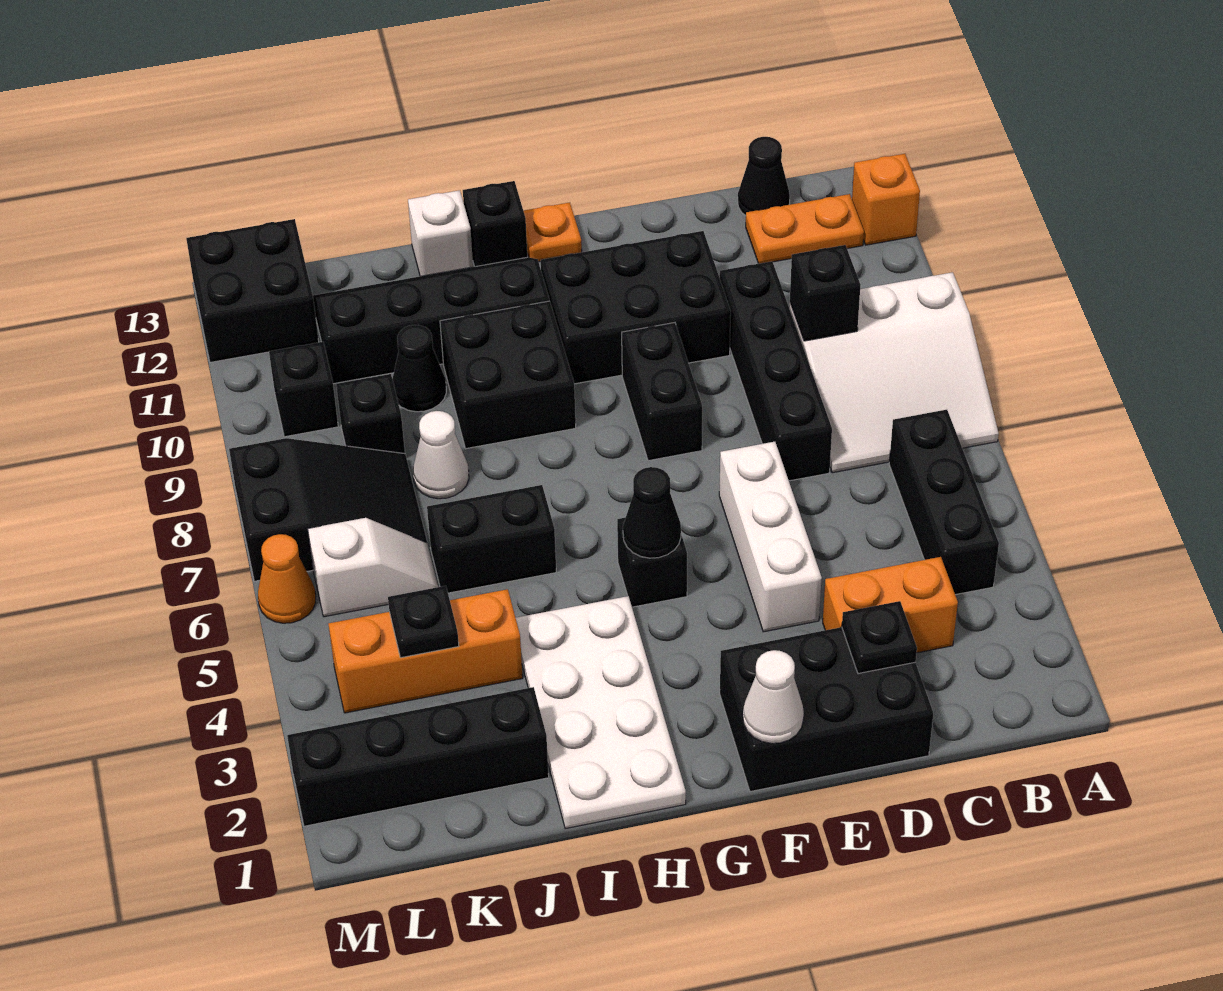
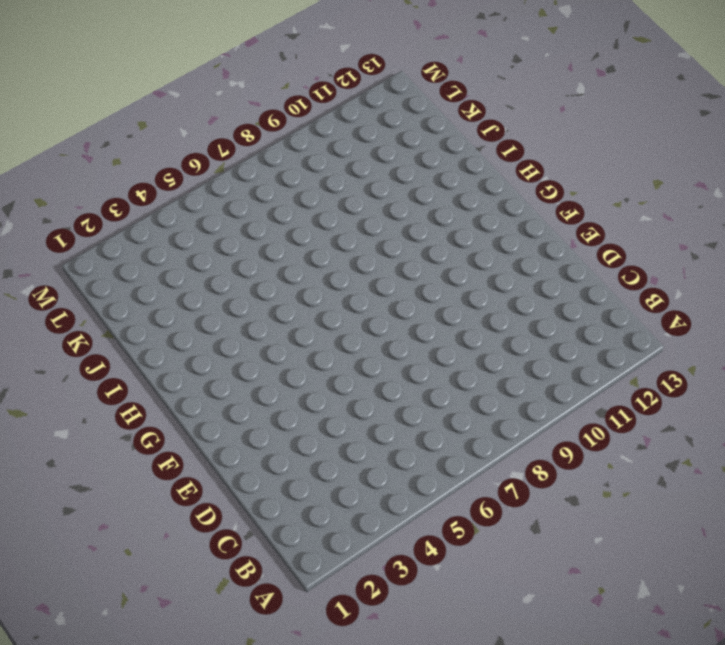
none -> white 3x3 slope [789,272,999,473]
none -> orange 1x1 brick [852,154,920,245]
none -> black 1x3 brick [889,410,999,595]
none -> orange 1x2 plate [746,194,864,264]

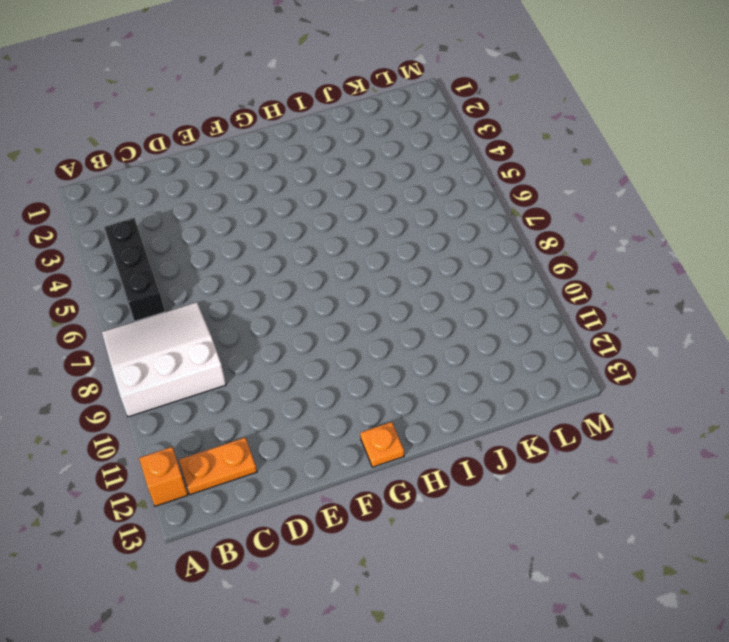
none -> orange 1x2 brick [823,557,958,653]
none -> black 1x1 cone [738,137,790,216]
none -> black 2x3 brick [720,627,933,792]
none -> black 1x4 brick [720,261,832,481]

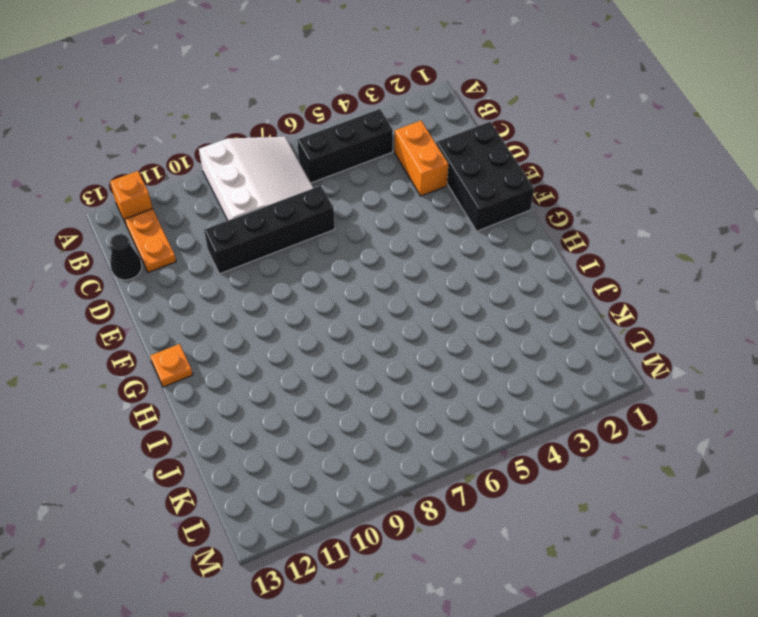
none -> white 1x3 brick [719,442,822,632]
none -> black 2x3 brick [541,231,731,384]
none -> black 1x2 brick [622,323,702,461]
none -> black 1x1 brick [617,518,687,607]

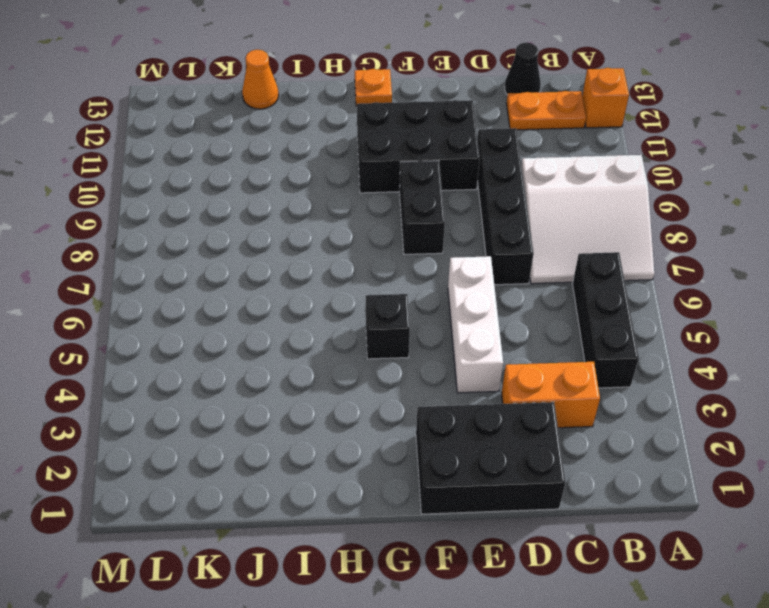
orange 1x1 cone [242,50,279,109] -> orange 1x1 cone moved to [258,534,316,623]
none -> white 2x4 plate [516,596,686,829]
none -> black 2x2 brick [440,301,576,449]
none -> black 2x4 slope [313,257,549,384]
none -> black 1x1 brick [463,181,527,267]

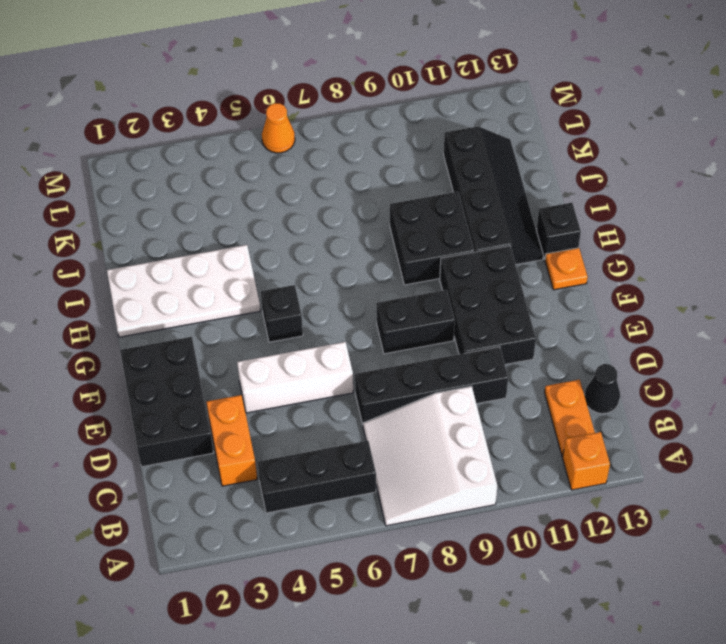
none -> black 1x2 brick [427,485,556,593]
none -> white 1x1 brick [408,190,473,276]
none -> black 1x4 brick [287,687,549,826]
none -> orange 1x3 brick [328,589,523,713]

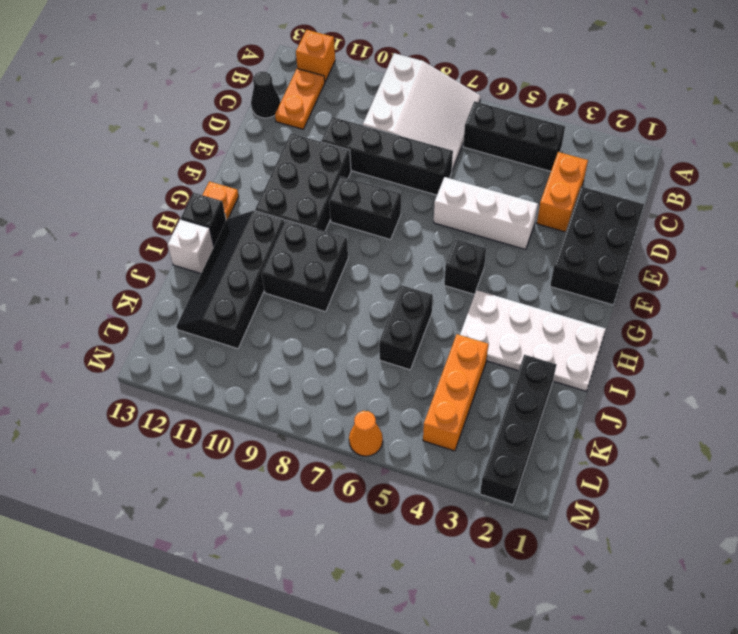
none -> white 1x1 cone [413,411,469,499]
none -> black 1x1 cone [392,325,446,412]
none -> white 1x2 slope [308,518,438,617]
none -> black 2x3 slope [229,438,427,581]

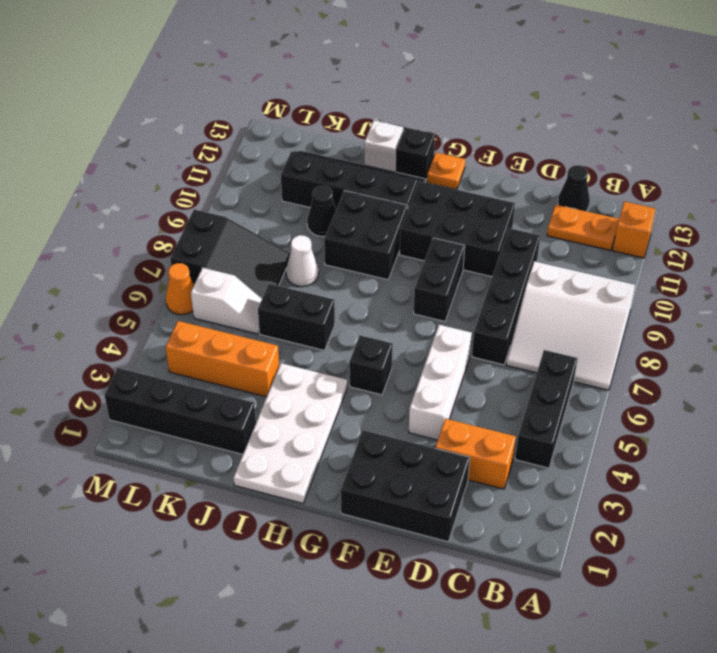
none -> black 1x1 brick [336,374,405,454]
none -> black 1x1 brick [269,342,338,437]
none -> black 2x2 brick [186,219,319,362]
none -> black 1x1 brick [790,245,860,341]

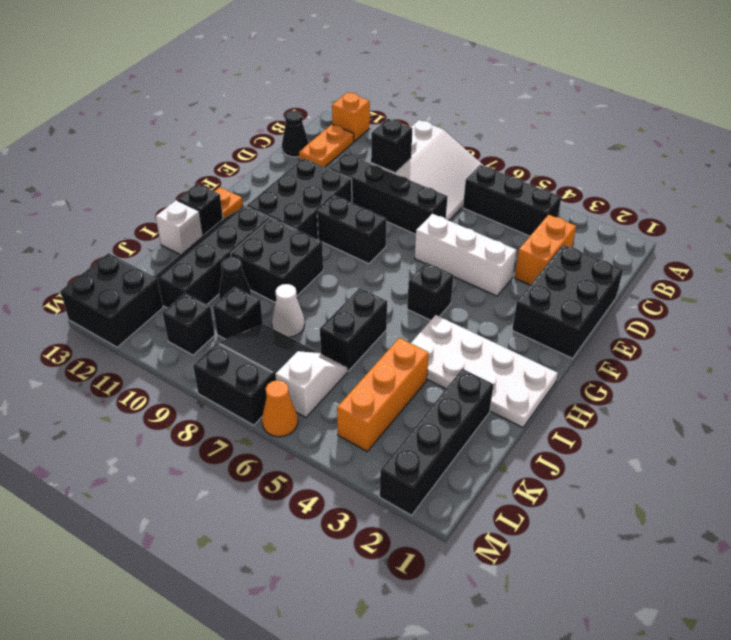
none -> black 1x1 plate [842,601,917,674]
none -> white 1x1 cone [743,650,804,743]
none -> black 1x1 cone [623,467,681,558]
none -> black 1x1 plate [388,586,459,658]

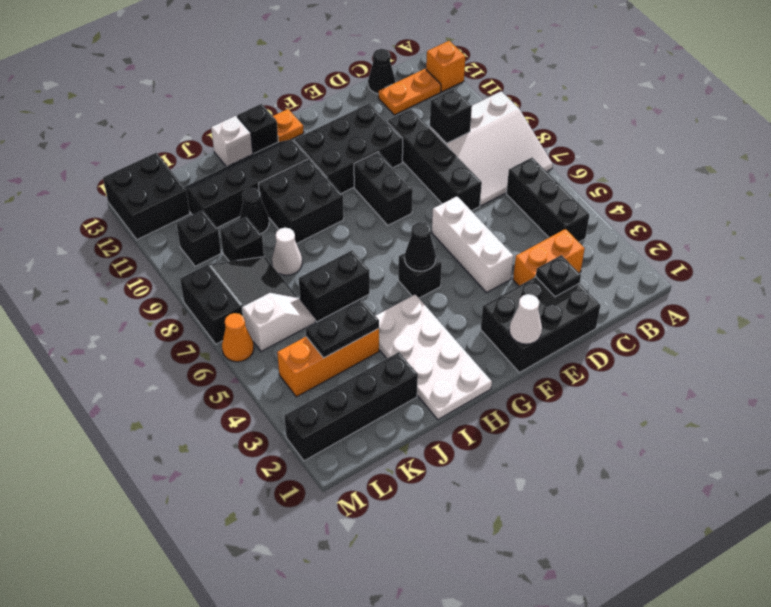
black 1x2 plate [306,299,379,358] -> black 1x1 plate [388,586,459,658]

